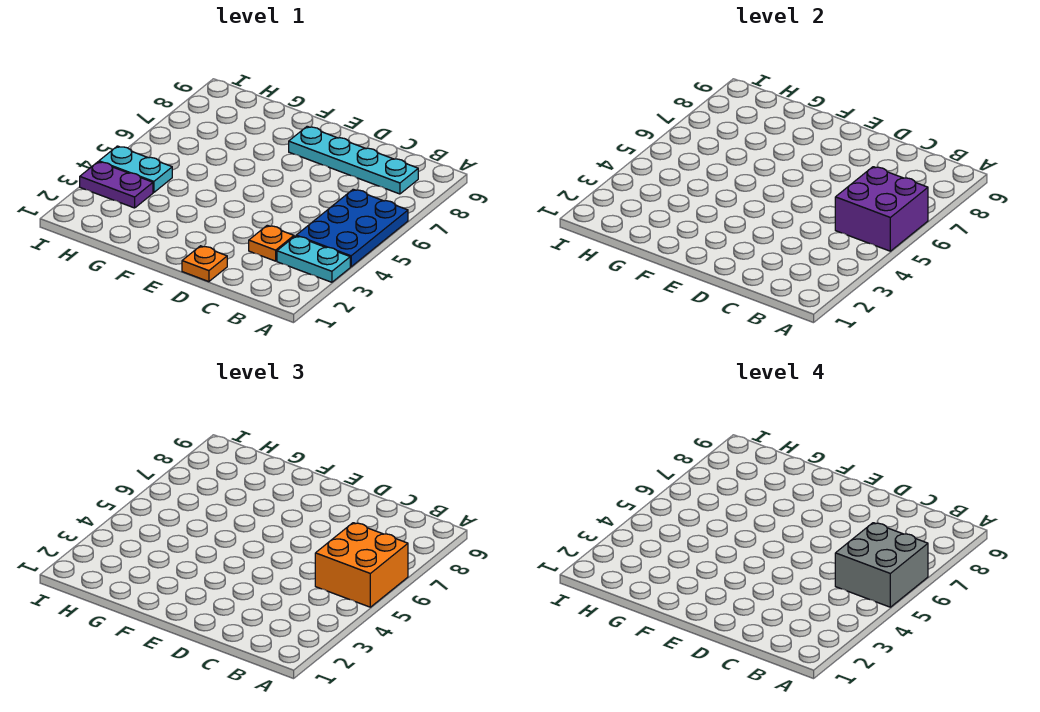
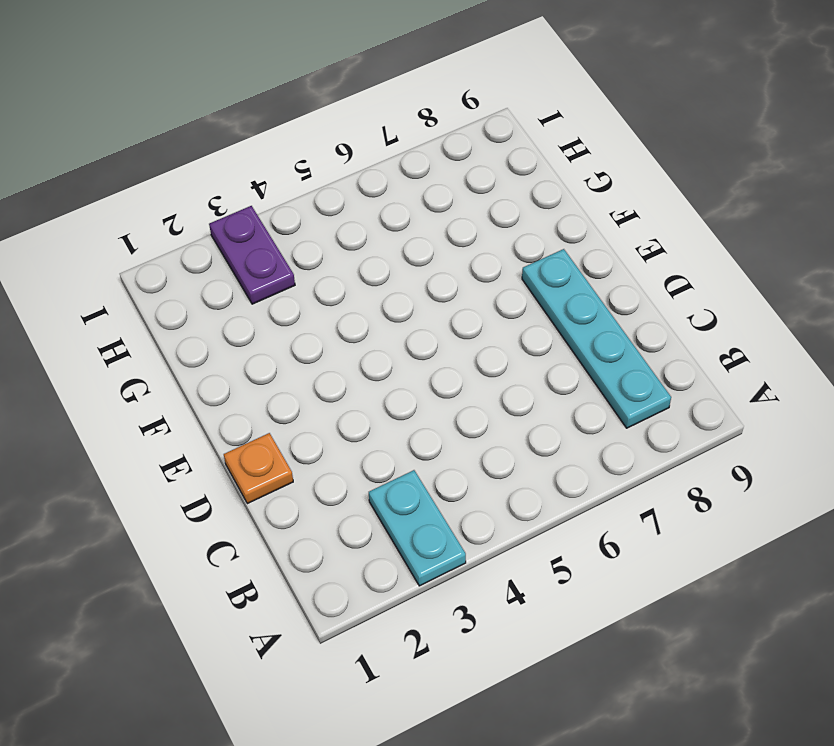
none -> blue 2x3 plate [296,189,408,267]
none -> orange 1x1 plate [249,225,294,261]

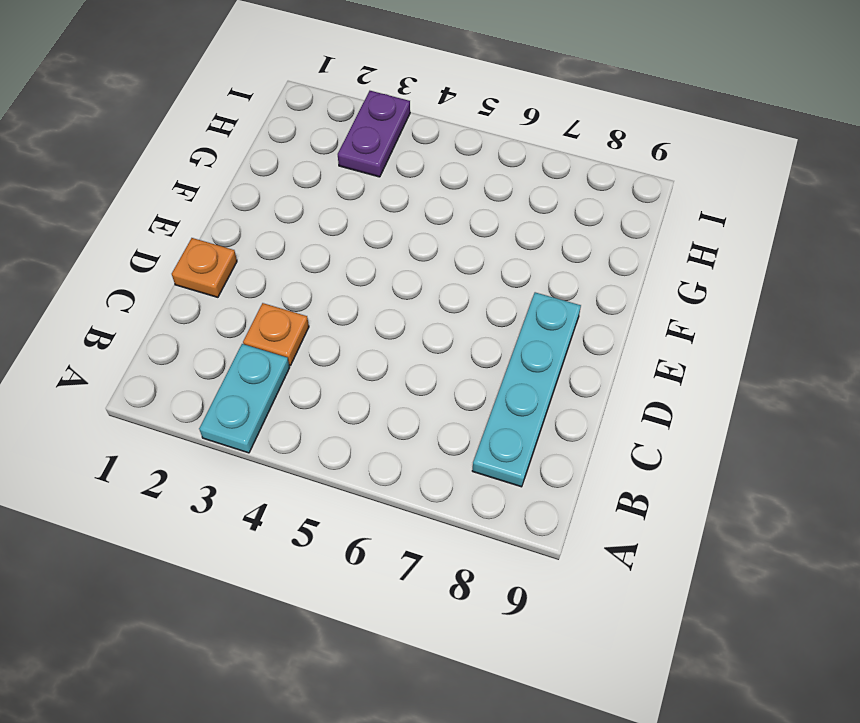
none -> blue 2x3 plate [296,189,408,267]
none -> cyan 1x2 plate [99,146,172,192]

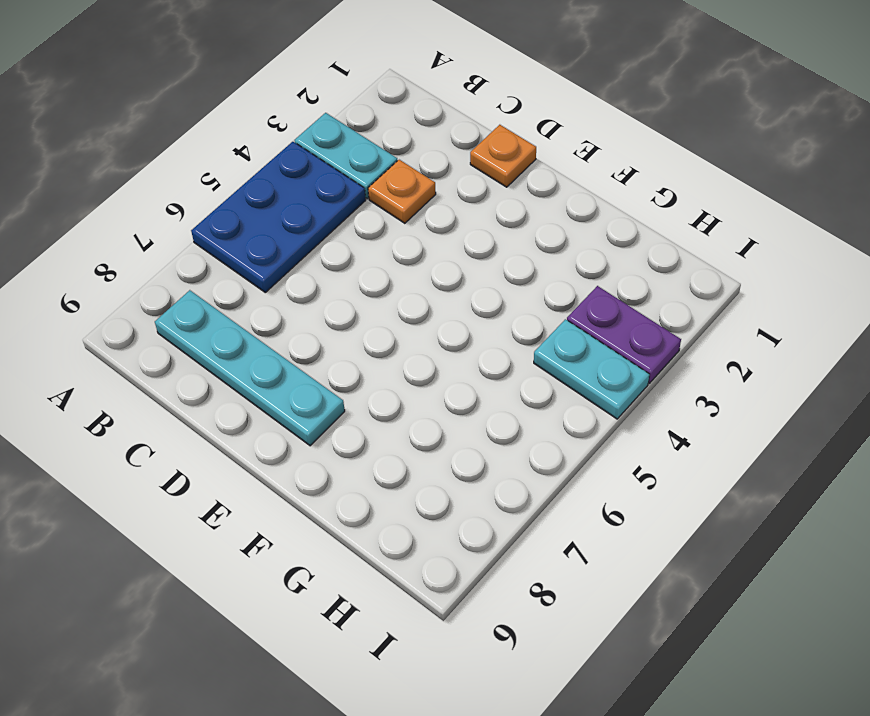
none -> purple 2x2 brick [835,167,928,251]
none -> orange 2x2 brick [315,523,408,607]

